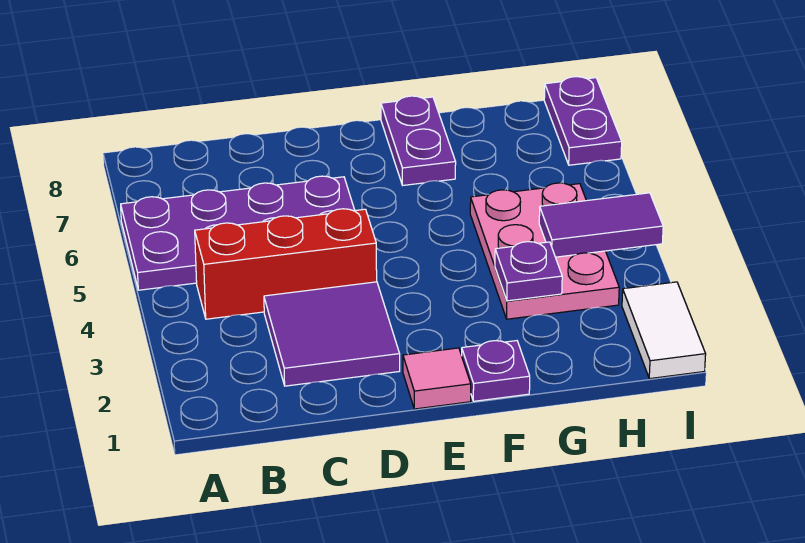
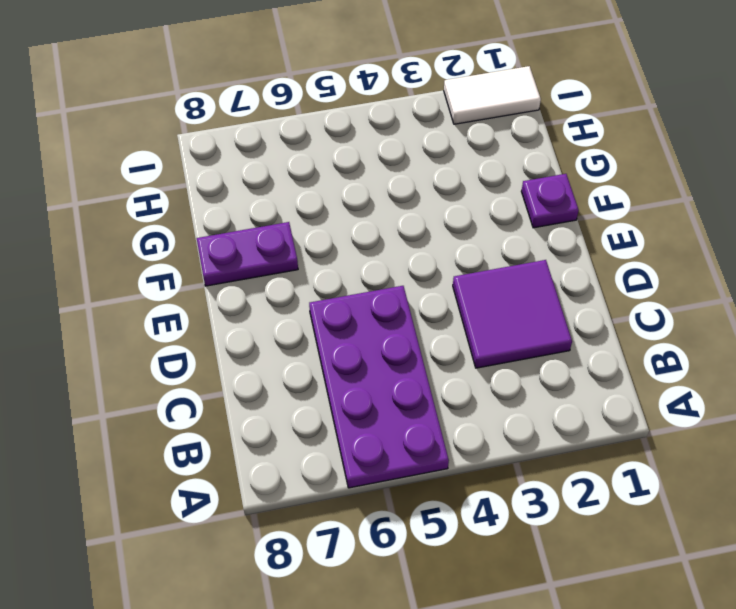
none -> red 1x3 brick [195,209,377,319]
none -> pink 1x1 tile [403,348,471,409]

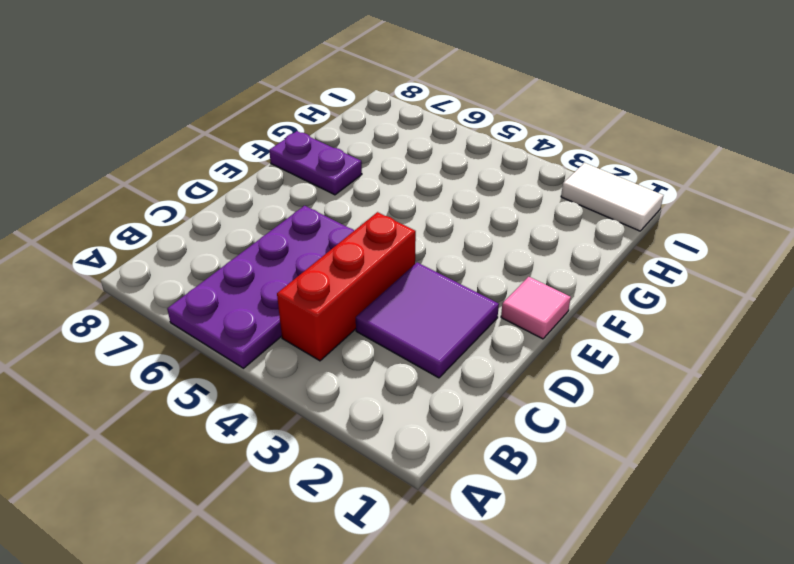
none -> purple 1x1 plate [462,341,530,401]
none -> pink 2x3 plate [470,183,619,319]

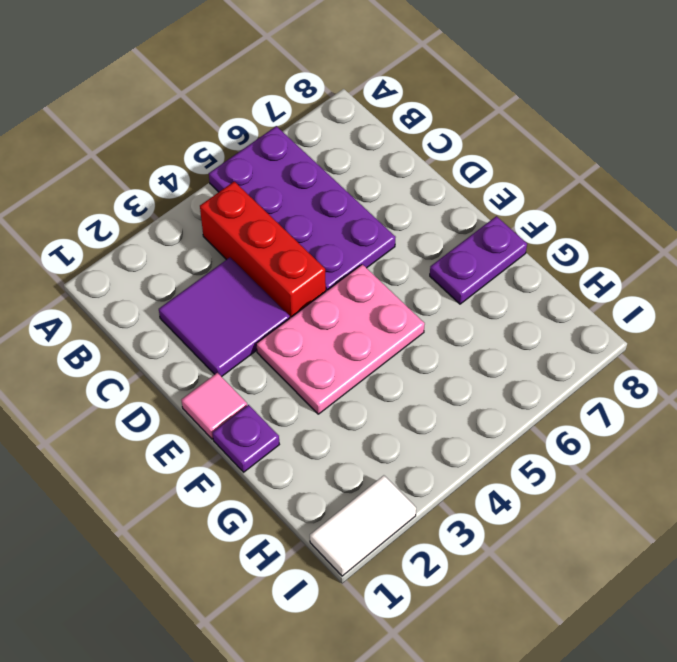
pink 2x3 plate [256,264,425,414] -> pink 2x3 plate moved to [470,183,619,319]
none -> purple 1x2 plate [544,77,622,165]
none -> purple 1x1 plate [495,242,562,301]

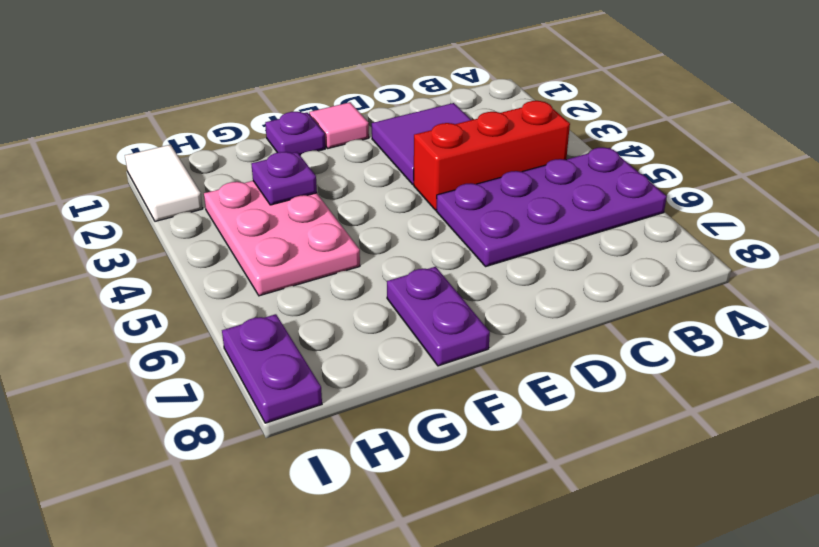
none -> purple 1x2 tile [539,193,663,257]

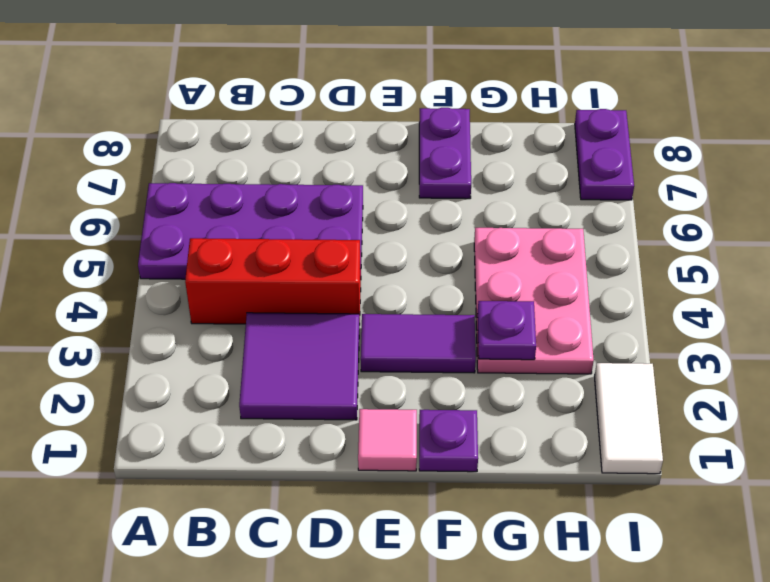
purple 1x2 tile [361,314,476,373] -> purple 1x2 tile moved to [539,193,663,257]

